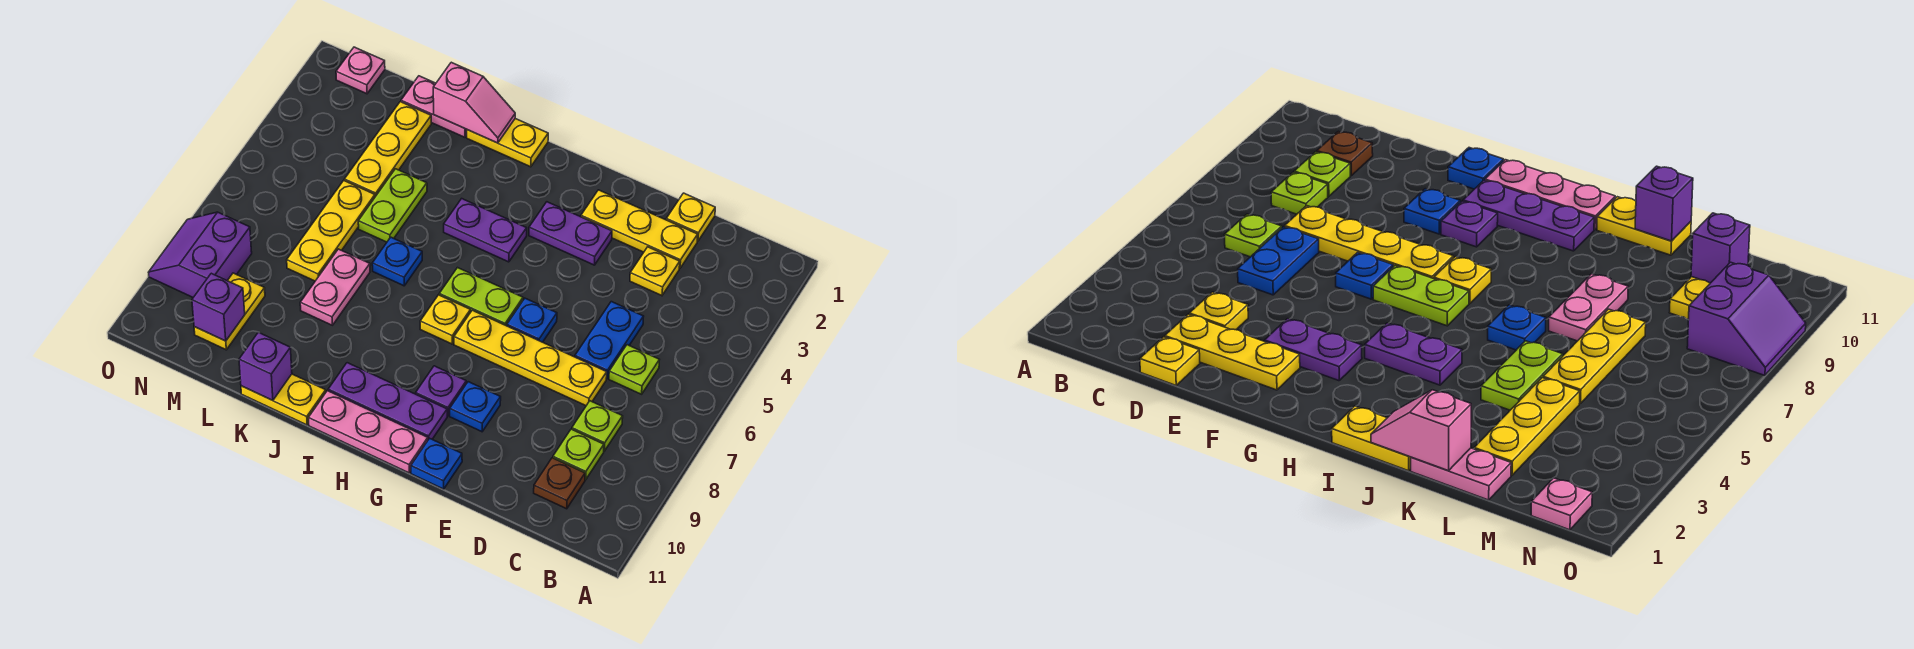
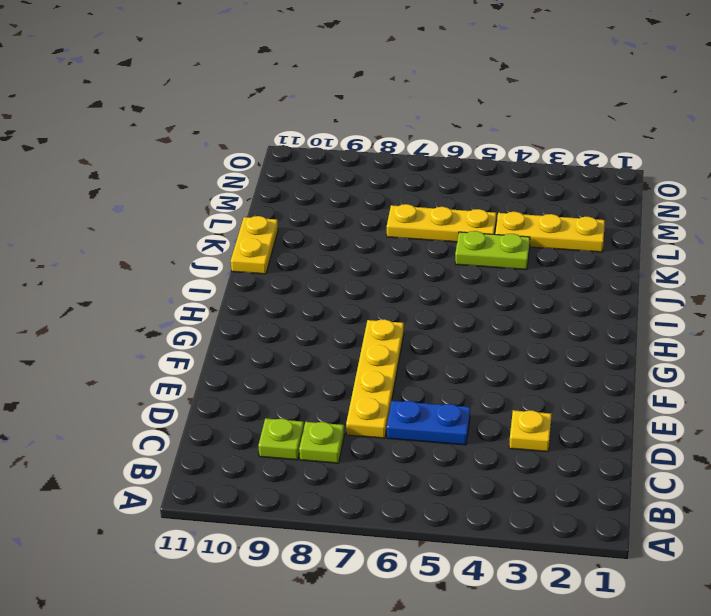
none -> lime 1x1 plate [609,345,659,394]
none -> brown 1x1 plate [534,458,585,509]
none -> yellow 1x1 plate [666,193,715,241]
none -> yellow 1x3 plate [581,190,698,268]

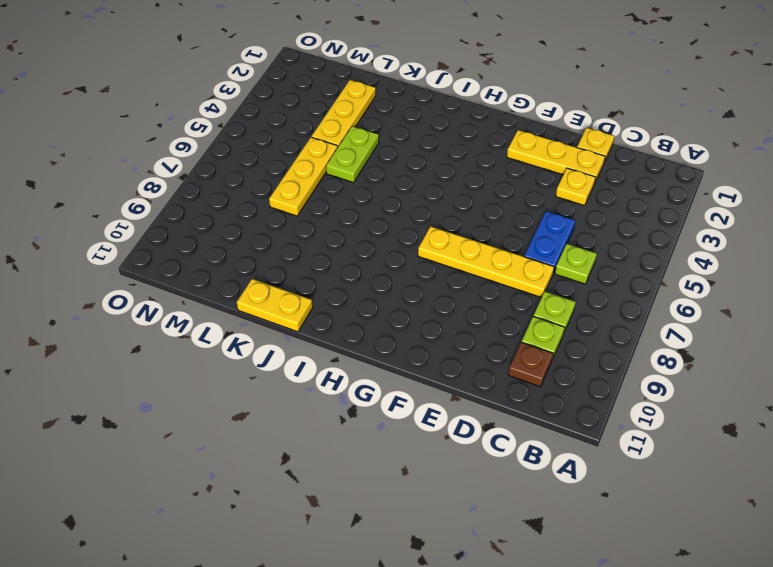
none -> purple 1x2 plate [529,202,612,265]
none -> blue 1x1 plate [507,298,557,342]
none -> blue 1x1 plate [450,382,501,432]
none -> blue 1x1 plate [411,438,462,489]

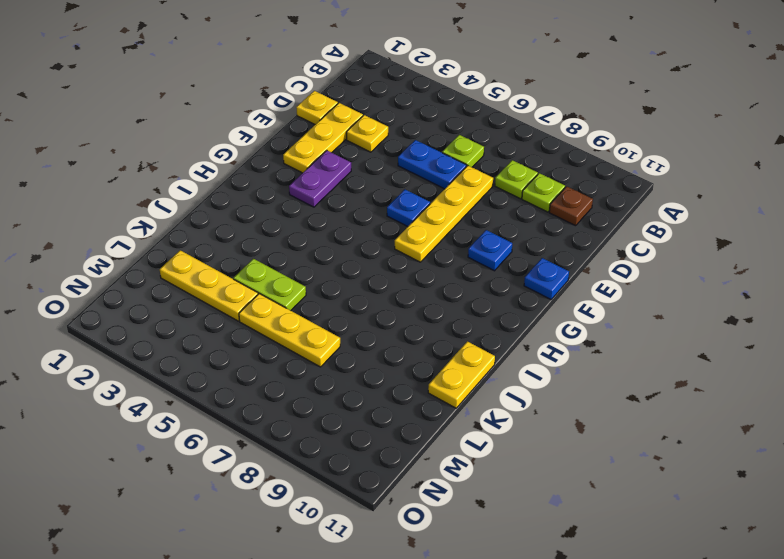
none -> lime 1x2 plate [439,268,523,326]
none -> purple 1x1 plate [416,366,466,416]
none -> purple 1x3 plate [328,363,447,440]
none -> pink 1x3 plate [308,391,428,473]

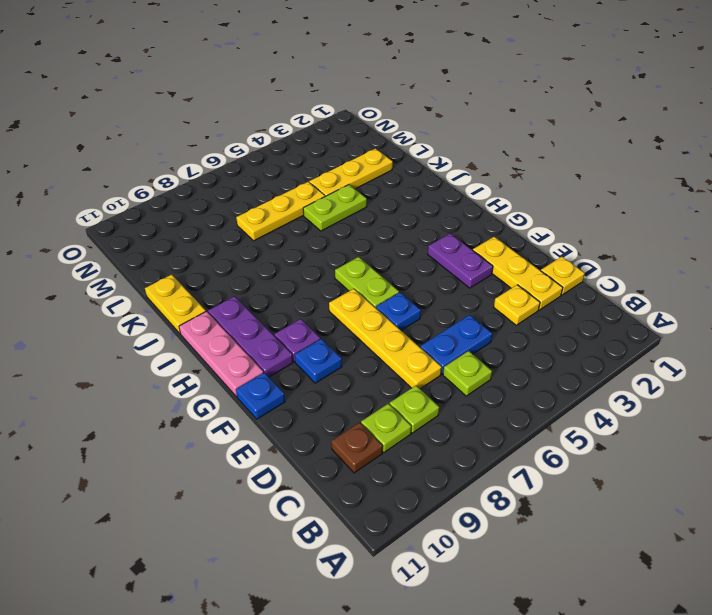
none -> purple 1x2 plate [444,199,527,262]
none -> yellow 1x1 plate [420,295,471,344]
none -> yellow 1x2 plate [467,119,548,167]
none -> blue 1x1 plate [372,237,422,286]

